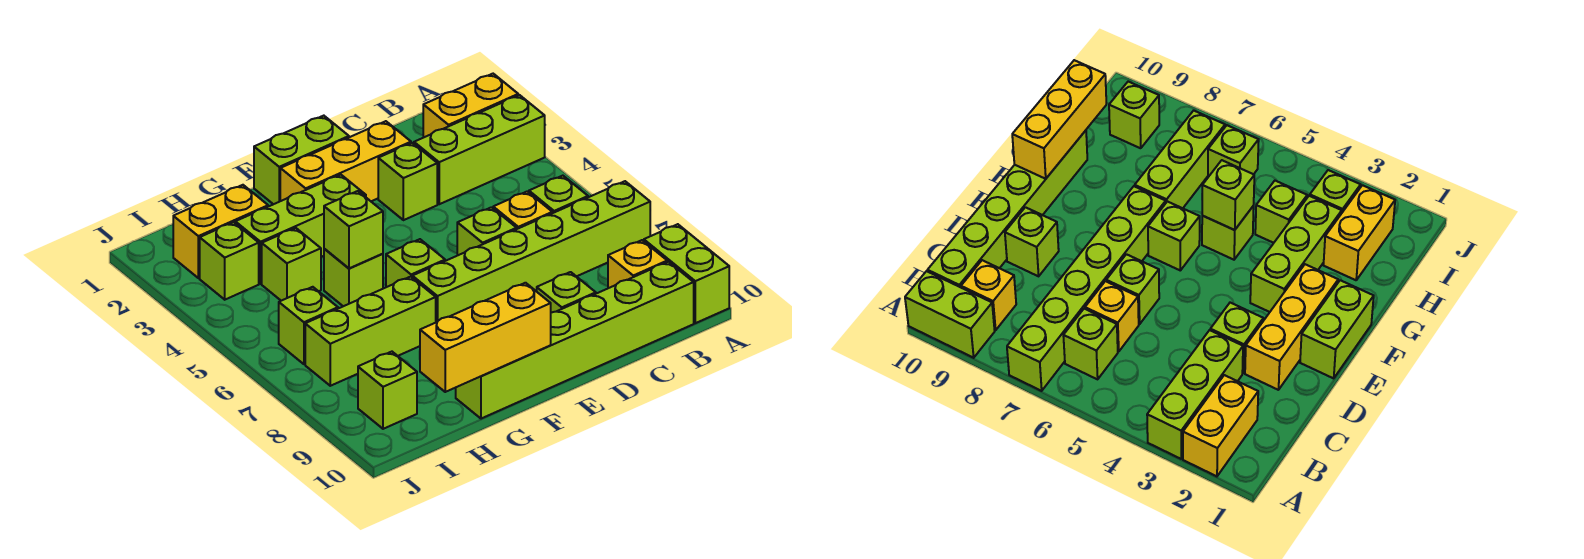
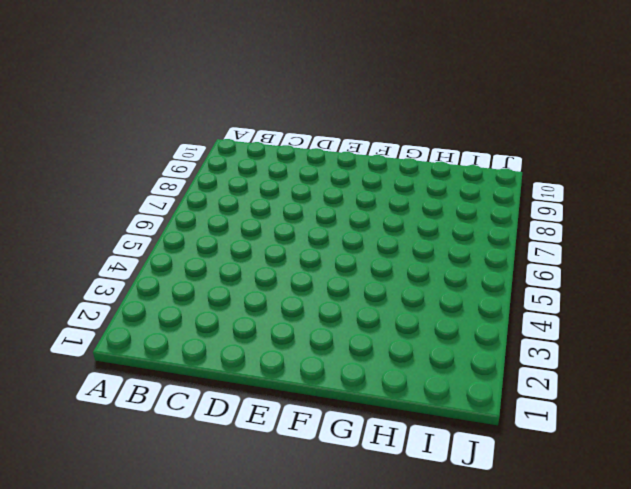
none -> yellow 1x2 brick [423,74,518,138]
none -> lime 1x3 brick [414,95,545,204]
none -> lime 1x6 brick [412,181,650,322]

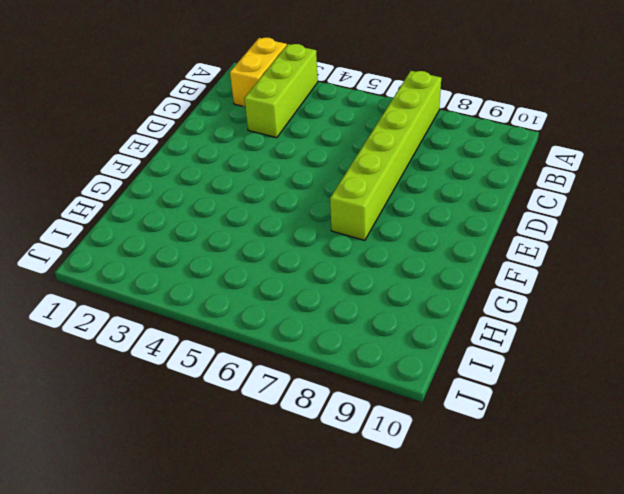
none -> lime 1x2 brick [644,224,729,323]
none -> lime 1x1 brick [529,176,588,213]
none -> yellow 1x1 brick [608,240,667,288]

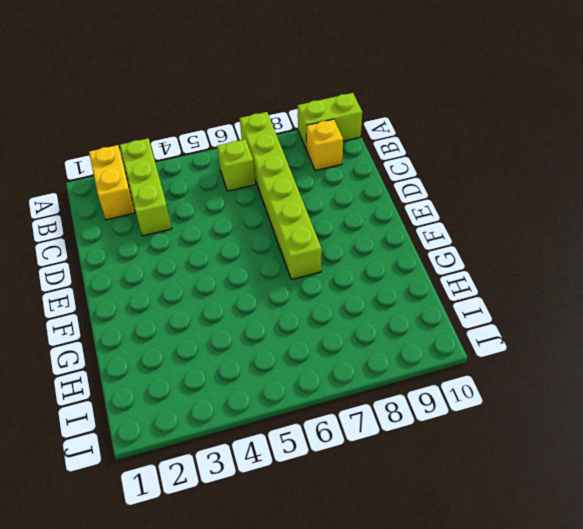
none -> lime 1x6 brick [456,262,694,419]
none -> yellow 1x1 brick [493,192,552,229]
none -> yellow 1x3 brick [280,121,411,201]

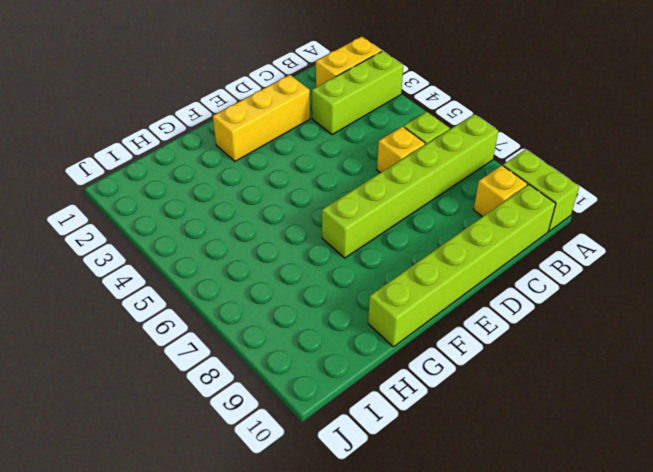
none -> lime 1x1 brick [378,143,437,220]
none -> lime 1x1 brick [457,207,517,255]
none -> lime 1x1 brick [537,272,596,313]

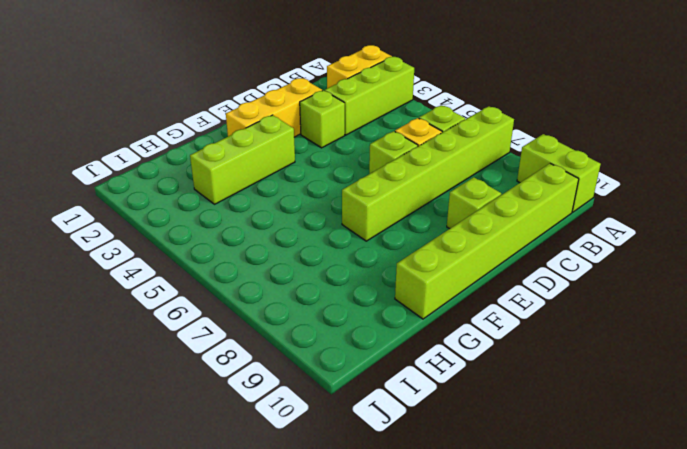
none -> yellow 1x1 brick [608,240,667,288]
none -> lime 1x2 brick [254,116,349,204]
none -> lime 1x1 brick [386,239,445,287]

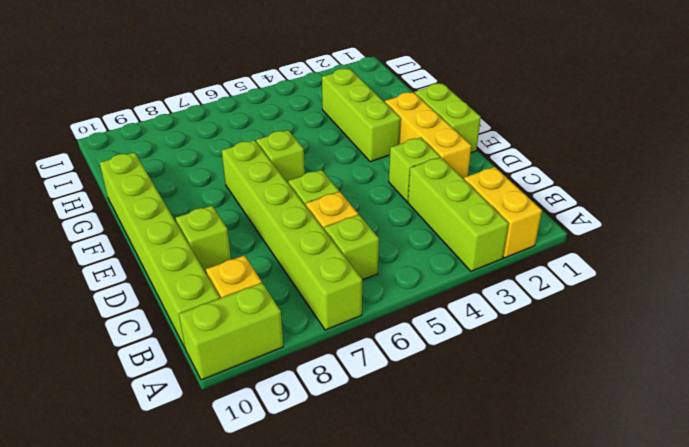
none -> lime 1x1 brick [324,249,383,306]
none -> lime 1x3 brick [305,277,436,386]
none -> yellow 1x2 brick [173,185,268,278]

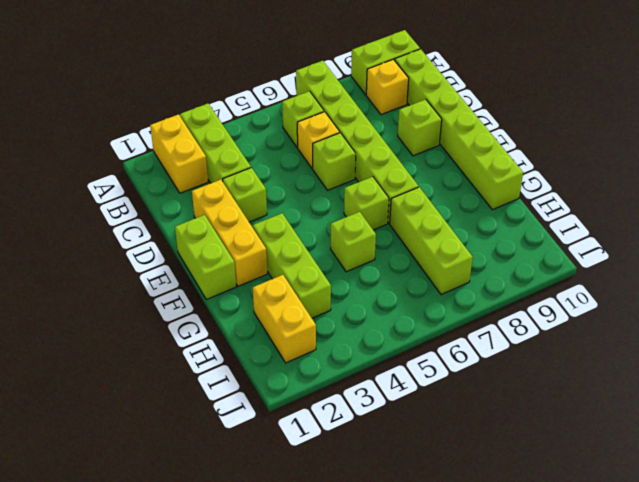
none -> lime 1x1 brick [262,228,321,301]
none -> lime 1x1 brick [200,222,259,300]
none -> lime 1x1 brick [279,287,338,364]

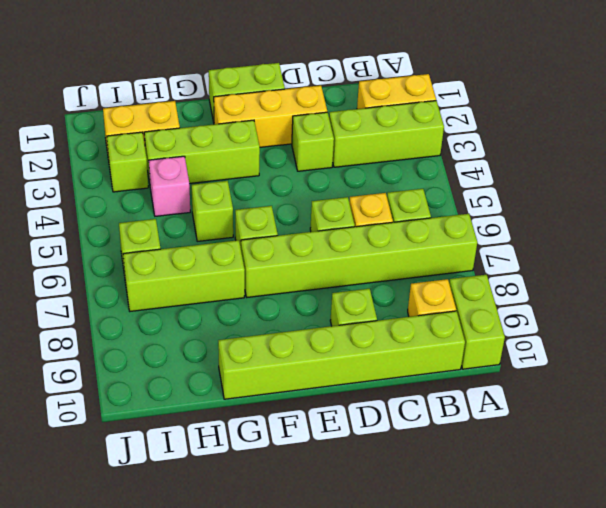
pink 1x1 brick [149,156,190,216] -> lime 1x1 brick [262,228,321,301]
none -> lime 1x1 brick [358,352,417,429]
none -> yellow 1x3 brick [420,283,551,392]
none -> lime 1x1 brick [324,191,383,269]

